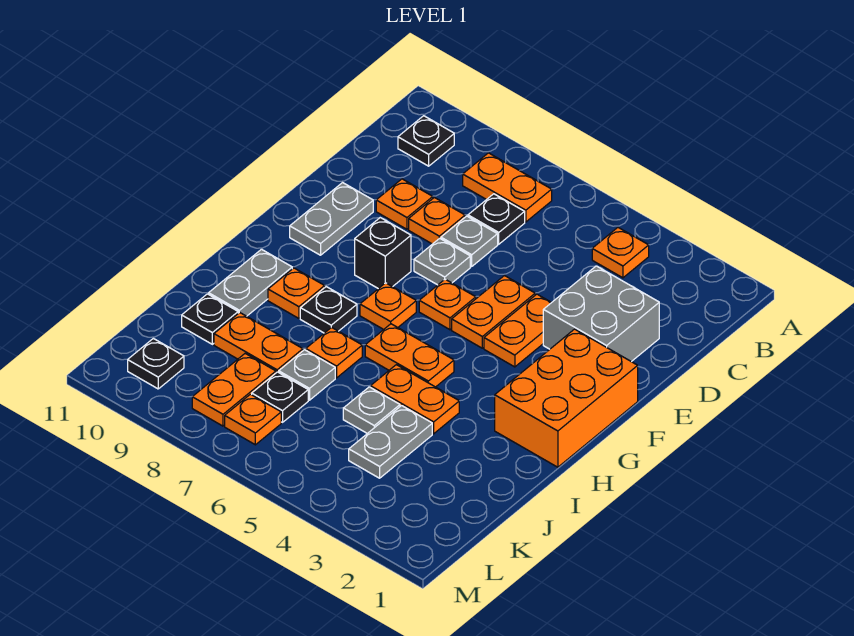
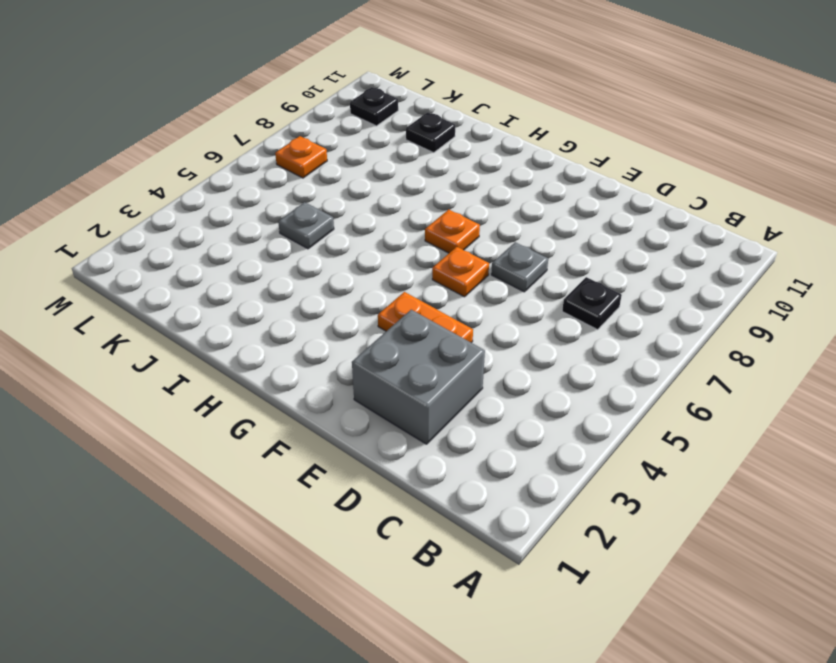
none -> orange 1x1 plate [592,228,649,278]
none -> orange 1x2 plate [463,153,552,222]
none -> black 1x1 plate [398,116,454,166]
none -> grey 1x1 plate [441,216,498,266]

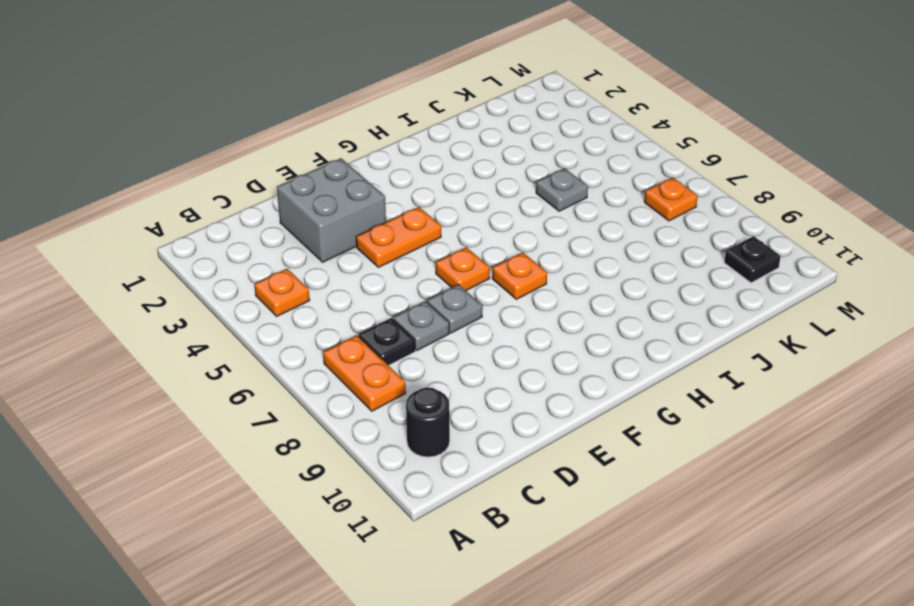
black 1x1 round brick [406,388,450,457] -> black 1x1 plate [398,116,454,166]
none -> orange 1x1 plate [409,197,465,244]
none -> orange 1x1 plate [376,179,433,229]
none -> orange 1x2 plate [452,276,535,348]
none -> grey 1x2 plate [290,183,373,255]

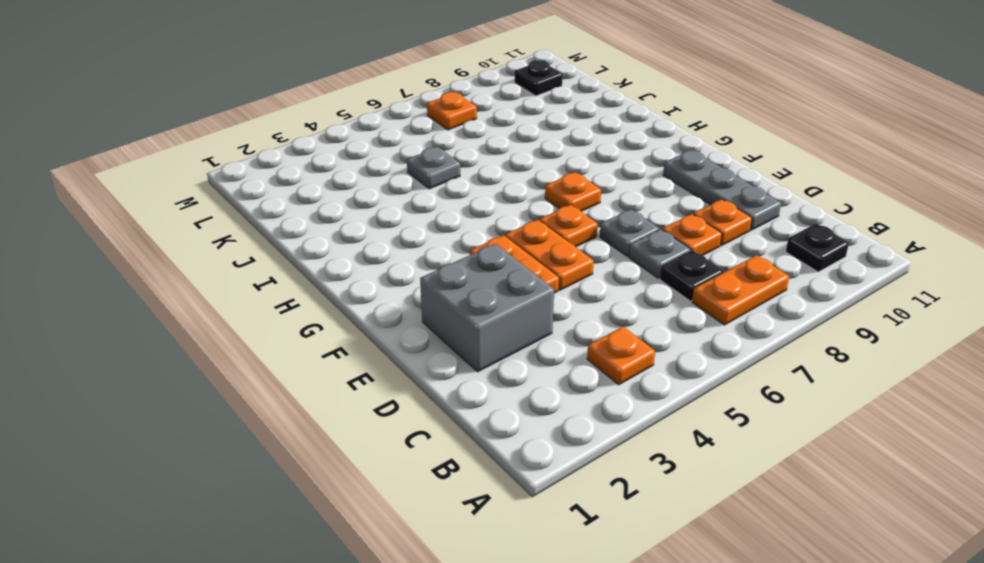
grey 1x3 plate [663,150,781,230] -> grey 1x2 plate [290,183,373,255]
none -> orange 2x3 brick [495,329,638,467]
none -> black 1x1 brick [355,218,411,289]
none -> orange 1x2 plate [365,324,454,387]
none -> black 1x1 plate [300,287,357,333]

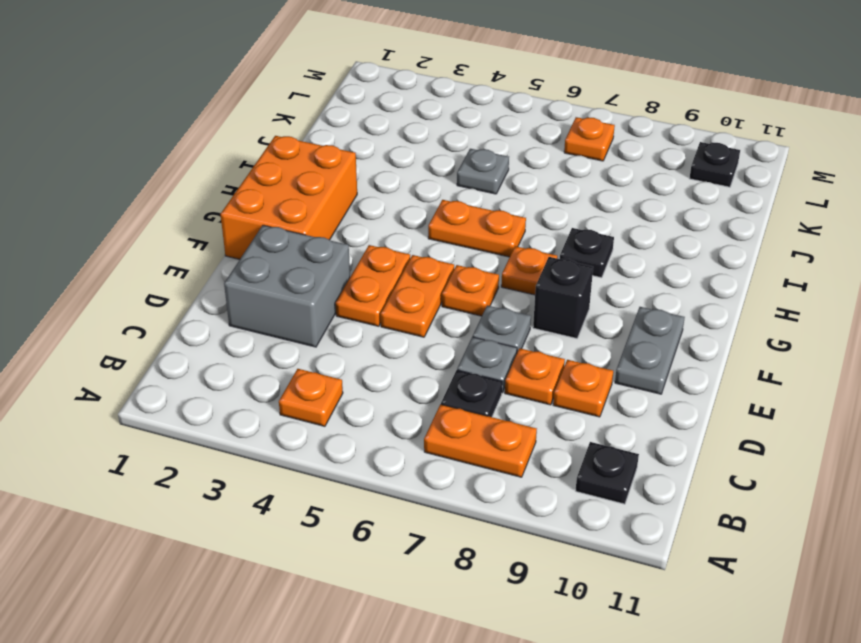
none -> orange 1x1 plate [268,268,325,318]
none -> grey 1x2 plate [209,249,292,316]
none -> orange 1x2 plate [371,365,459,434]
none -> orange 1x1 plate [306,327,362,378]

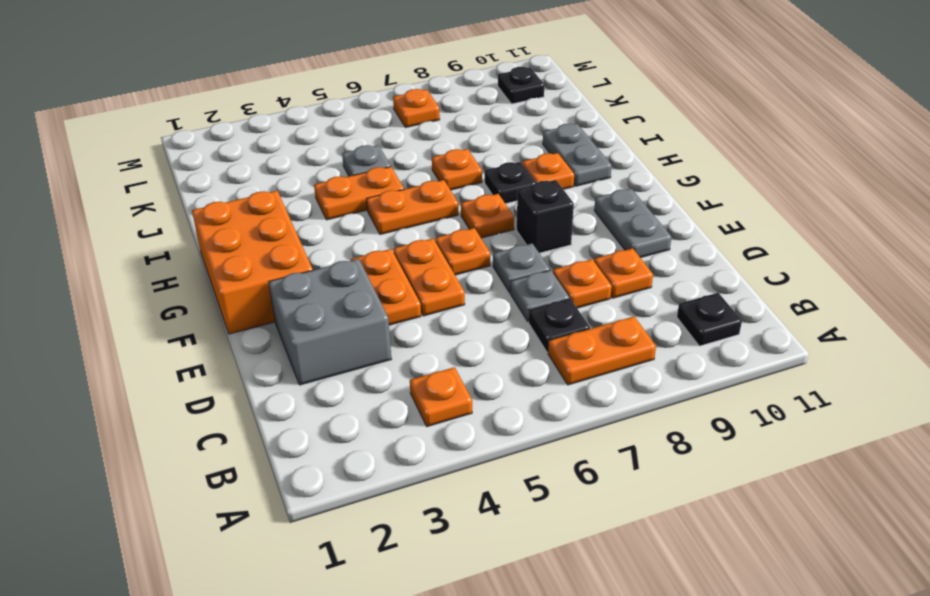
none -> grey 1x2 plate [349,406,432,478]
none -> grey 1x1 plate [279,350,335,400]
none -> orange 1x2 plate [214,313,303,373]
none -> black 1x1 plate [182,294,238,344]

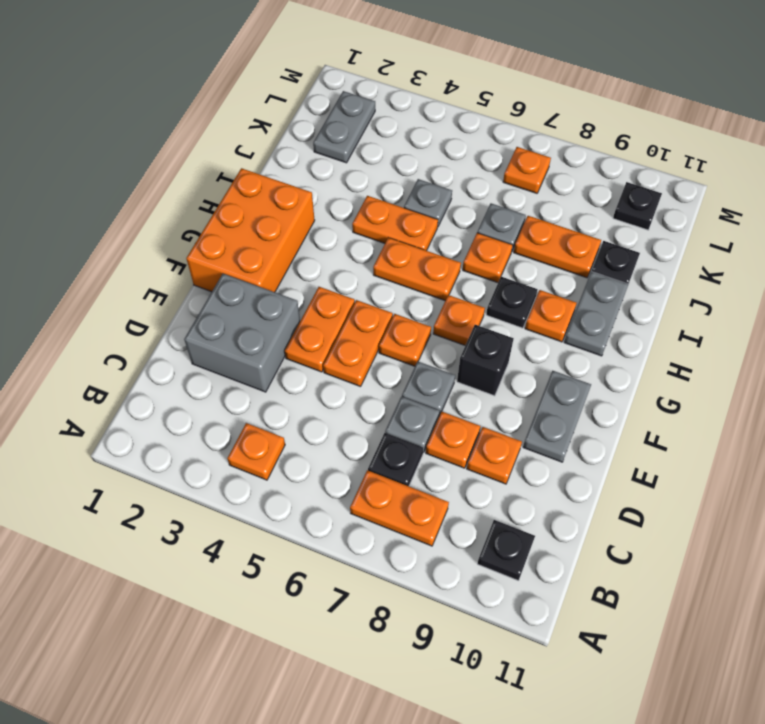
grey 1x2 plate [313,91,375,163] -> grey 1x2 plate moved to [349,406,432,478]
none -> black 1x1 plate [252,372,308,422]
none -> orange 1x2 plate [192,354,276,426]

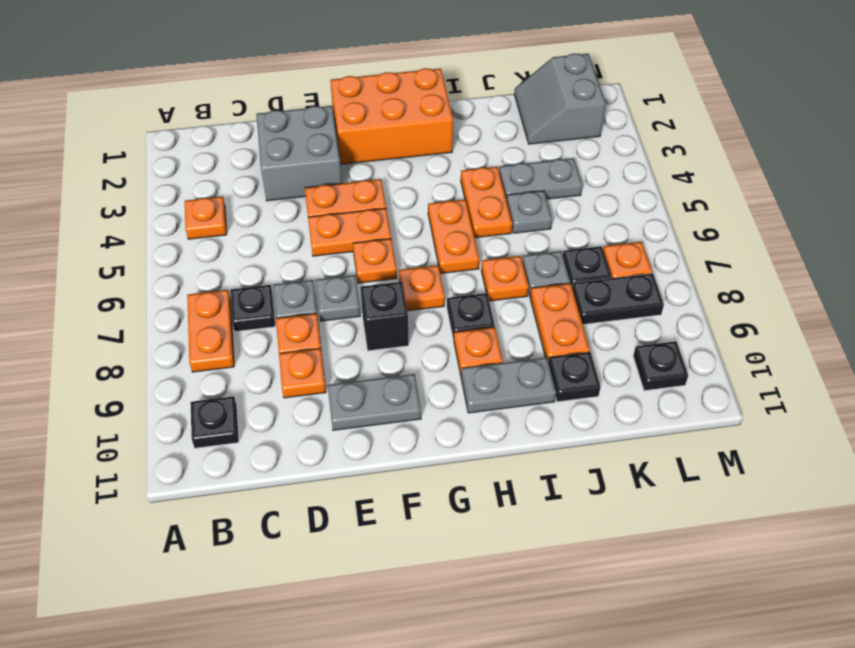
grey 2x2 slope [514,53,606,144] -> none
black 1x2 plate [572,273,664,324] -> orange 1x2 plate [192,354,276,426]

